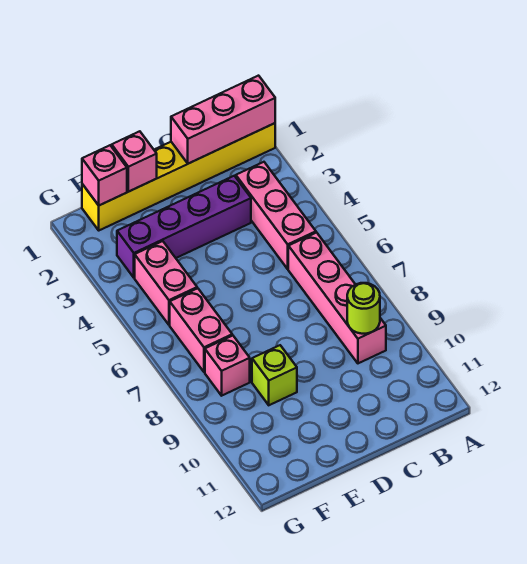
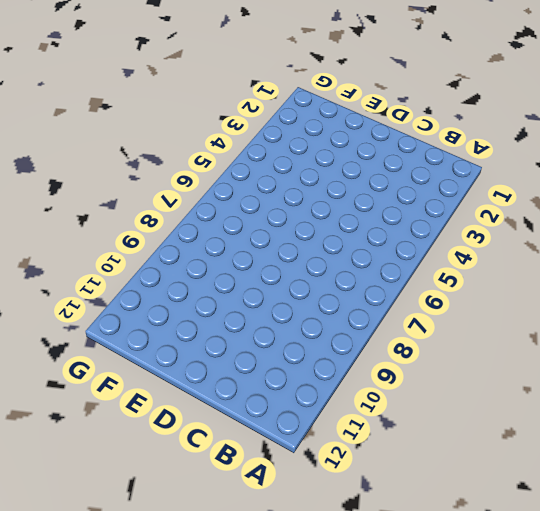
none -> yellow 1x6 brick [82,123,275,230]
none -> pink 1x3 brick [236,162,316,269]
none -> pink 1x4 brick [288,233,386,363]

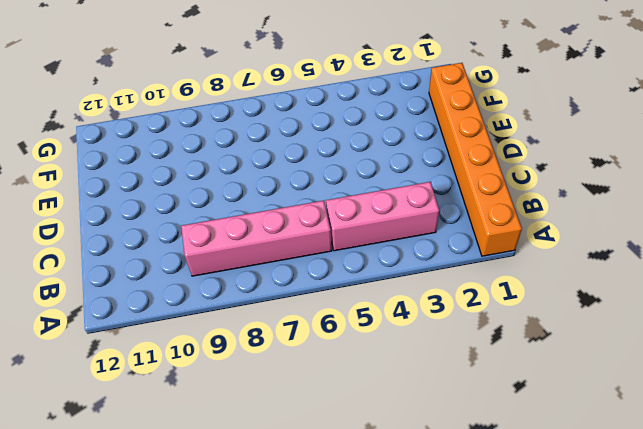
orange 1x6 brick [429,63,522,256] -> yellow 1x6 brick [82,123,275,230]
none -> purple 1x4 brick [117,176,251,278]
none -> lime 1x1 brick [252,345,297,405]
none -> pink 1x2 brick [135,241,197,325]

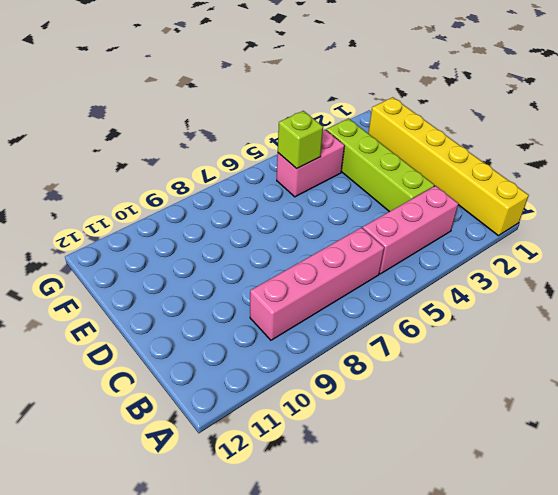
lime 1x4 brick [326,119,434,212] -> purple 1x4 brick [117,176,251,278]
lime 1x1 brick [278,111,323,169] -> lime 1x1 brick moved to [252,345,297,405]
none -> pink 1x2 brick [170,288,232,372]
none -> pink 1x1 brick [205,335,250,396]
none -> pink 1x3 brick [171,76,275,164]

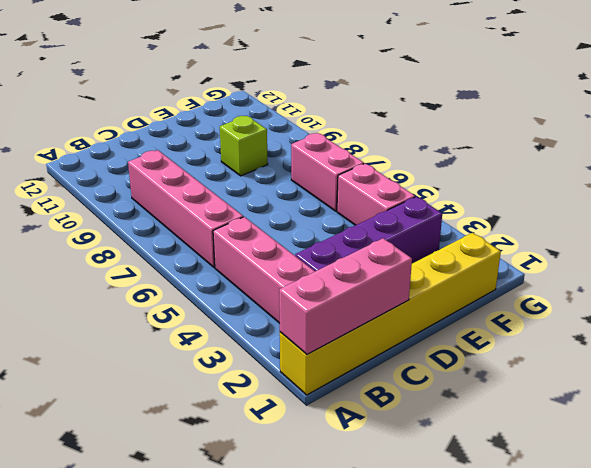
none -> pink 1x1 brick [205,335,250,396]
none -> lime 1x1 round brick [347,283,380,334]
none -> pink 1x1 brick [112,131,157,192]

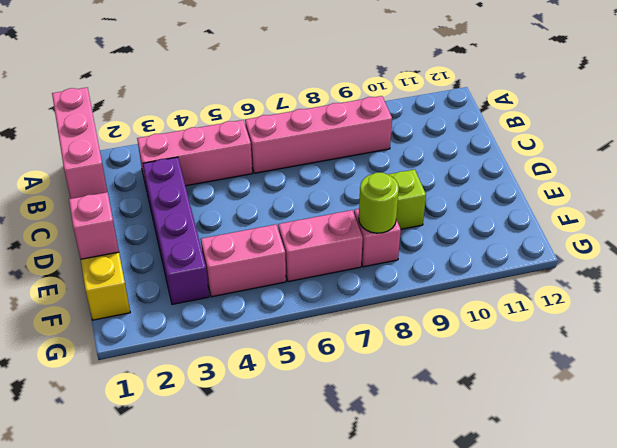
lime 1x1 round brick [359,173,399,233] -> lime 1x1 round brick moved to [347,283,380,334]
none -> pink 1x1 brick [82,145,127,205]

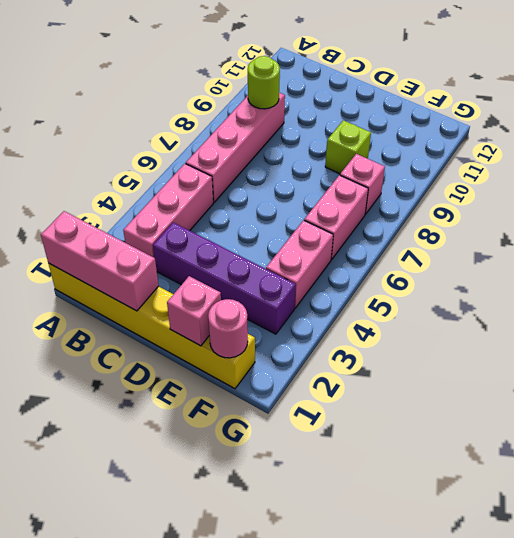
pink 1x1 round brick [208,299,248,358] -> pink 1x1 brick [82,145,127,205]

